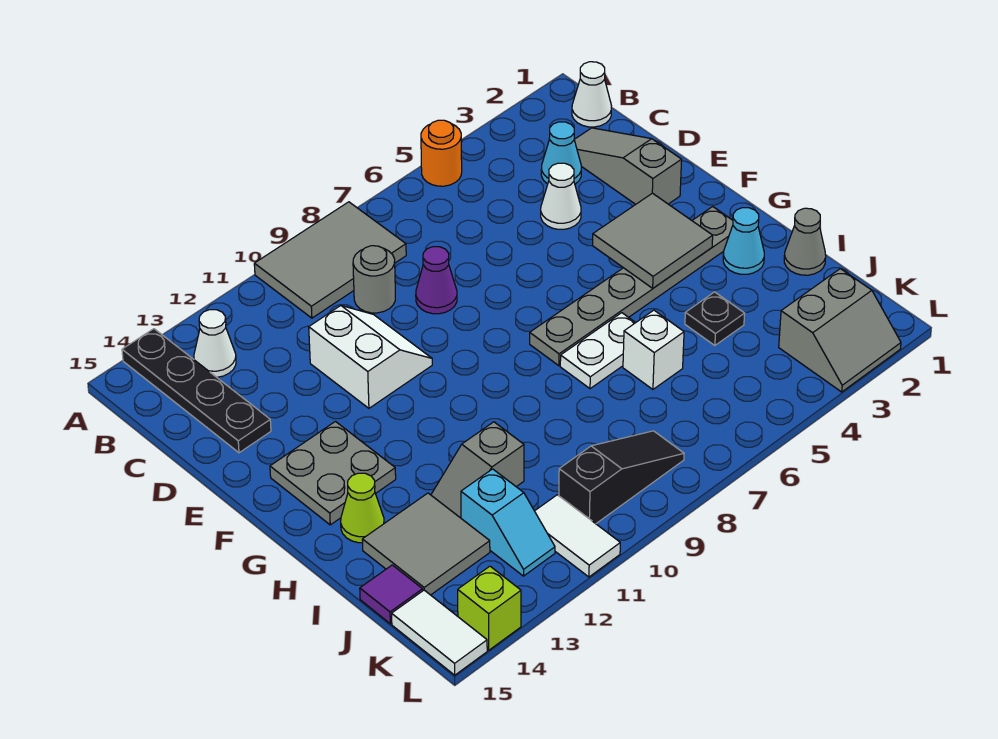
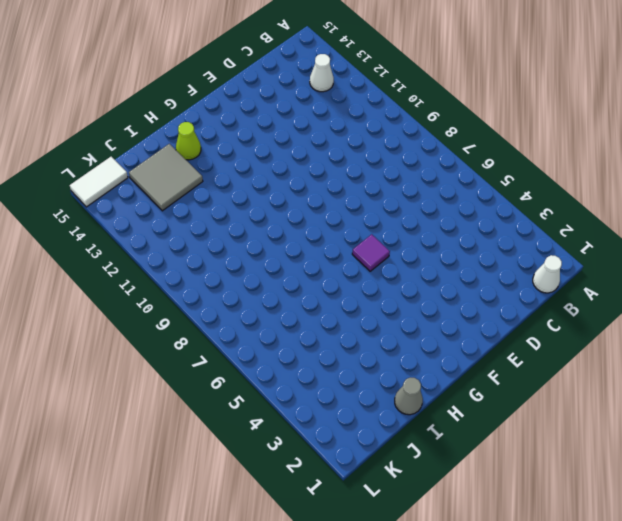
purple 1x1 tile [352,234,390,271] -> purple 1x1 tile moved to [360,565,423,624]
none -> orange 1x1 round brick [421,120,462,186]
none -> grey 2x3 tile [254,202,406,318]
none -> black 1x4 plate [122,329,271,453]

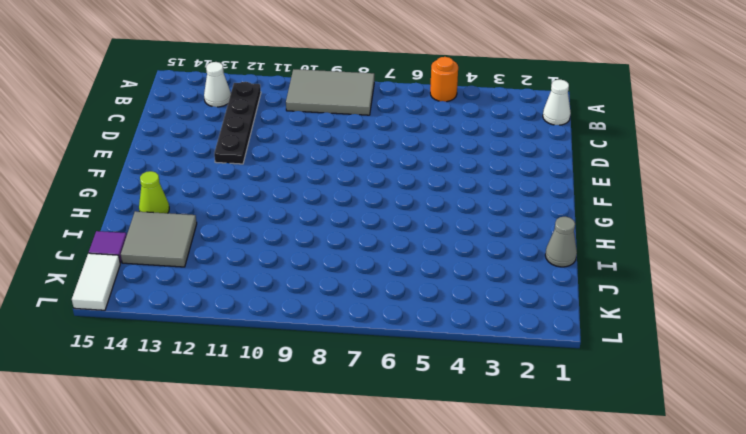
black 1x4 plate [214,82,261,164] -> black 1x4 plate moved to [122,329,271,453]
none -> grey 1x3 slope [574,128,682,204]
none -> cyan 1x1 cone [541,122,581,184]
none -> grey 1x1 round brick [353,246,395,313]

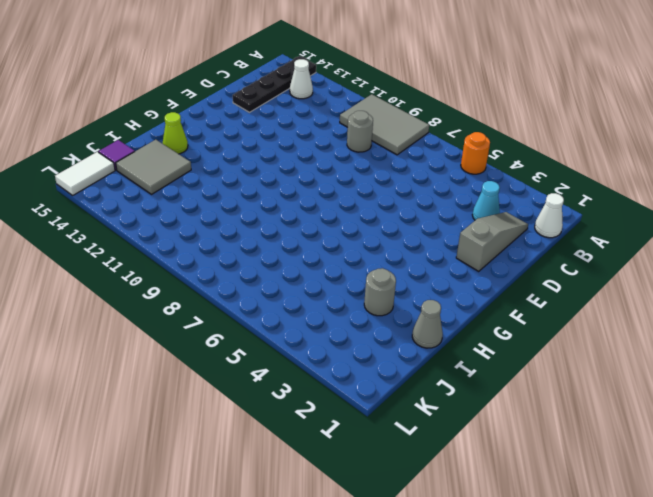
grey 1x1 round brick [364,268,396,316] -> none
none -> white 1x1 cone [541,163,581,229]
none -> purple 1x1 cone [416,247,457,314]
none -> white 2x2 slope [309,306,432,408]

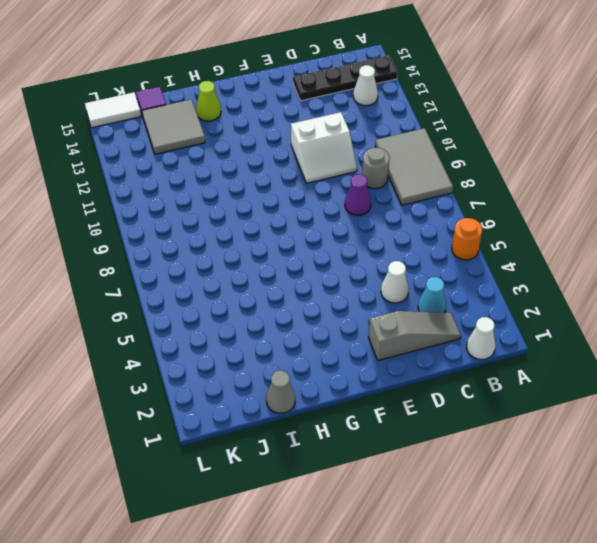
none -> grey 2x2 plate [270,422,396,525]
none -> grey 1x6 plate [530,207,733,366]
none -> cyan 1x1 cone [723,208,764,274]

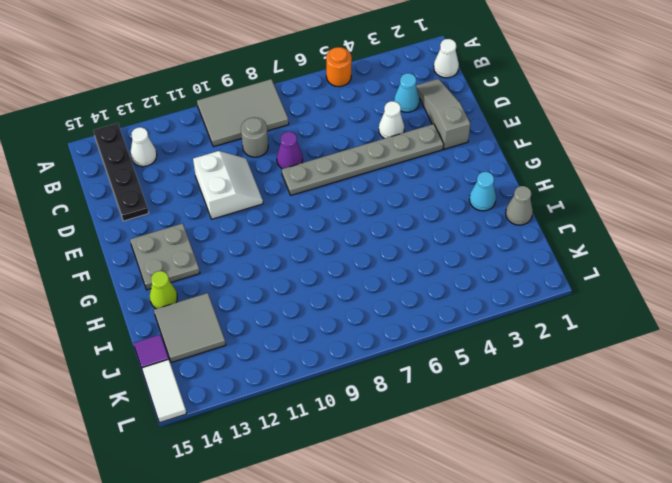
grey 1x6 plate [282,124,444,195] -> grey 1x6 plate moved to [530,207,733,366]
none -> white 1x2 plate [560,313,636,389]
none -> black 1x1 plate [685,292,745,345]
none -> white 1x1 brick [623,310,684,389]

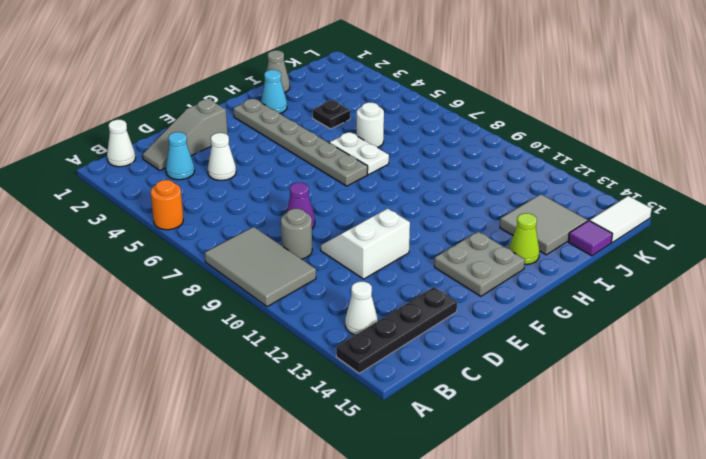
white 1x1 round brick [357,102,384,147] -> white 1x1 brick [623,310,684,389]
none -> grey 1x2 slope [431,422,524,518]
none -> cyan 1x2 slope [461,469,555,576]
none -> grey 2x2 slope [779,269,901,392]

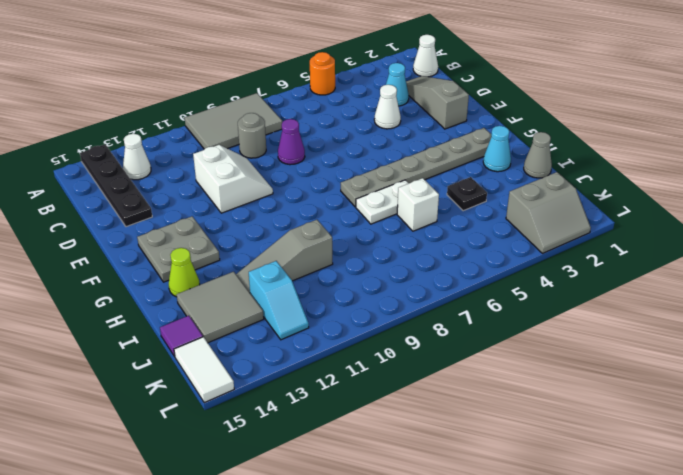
grey 1x3 slope [236,220,333,292] -> grey 1x2 slope [431,422,524,518]
none -> black 1x3 slope [559,431,684,524]
none -> white 1x2 tile [535,495,620,577]
none -> lime 1x1 brick [458,566,521,650]

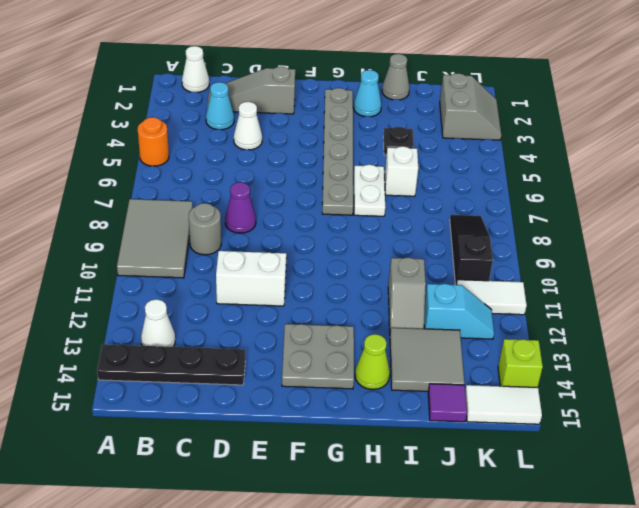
none -> grey 2x2 tile [593,193,713,288]

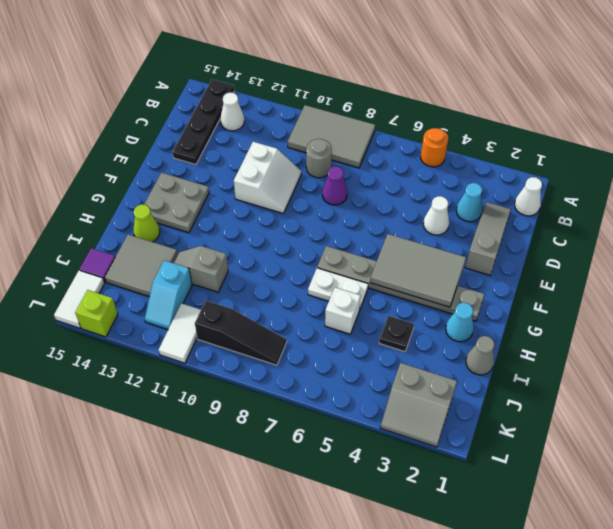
grey 2x3 tile [370,234,466,307] -> grey 2x2 tile [593,193,713,288]

